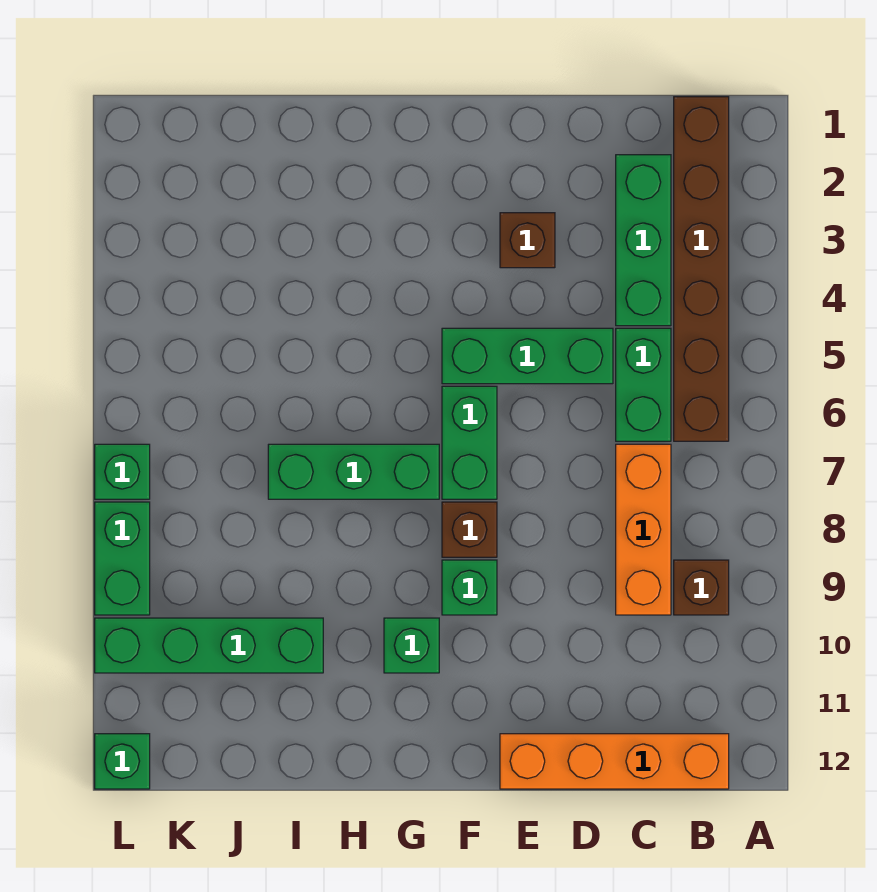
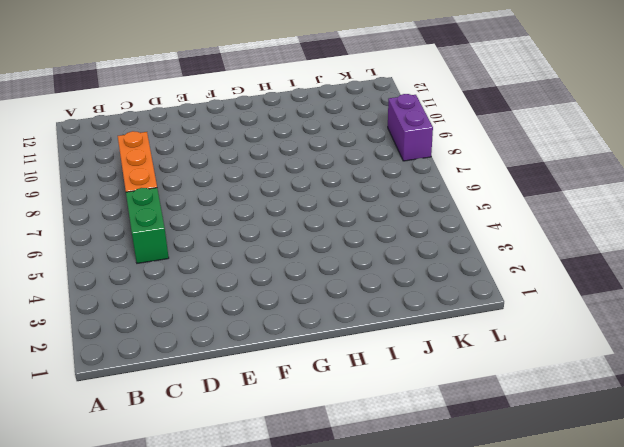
purple 1x2 brick [388,94,433,161] -> green 1x2 brick [95,502,150,615]
none -> brown 1x6 brick [674,97,729,441]
none -> brown 1x1 brick [674,560,729,615]
none -> orange 1x4 brick [500,734,729,789]

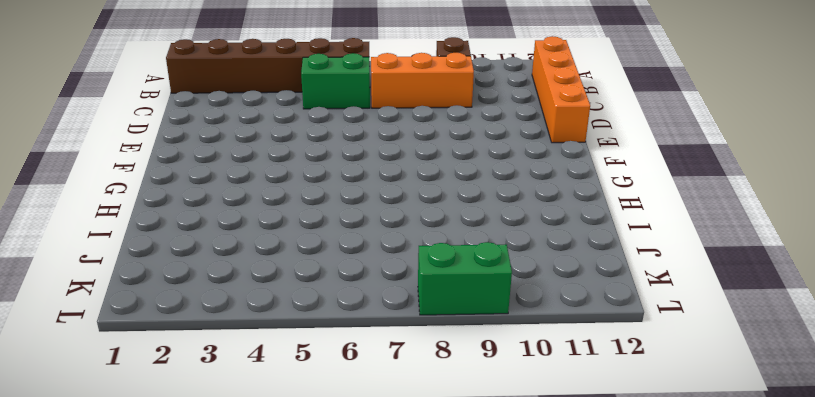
none -> green 1x3 brick [616,155,671,326]
none -> green 1x3 brick [442,328,613,384]
none -> brown 1x1 brick [500,213,555,268]

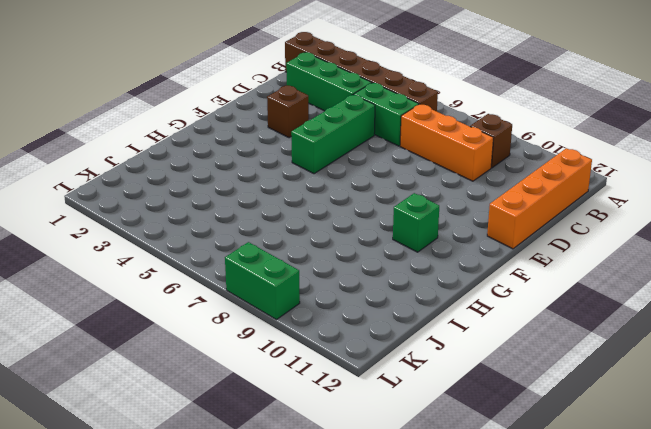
none -> green 1x2 brick [442,386,497,499]
none -> brown 1x1 brick [442,502,497,557]
none -> green 1x1 brick [442,560,497,615]

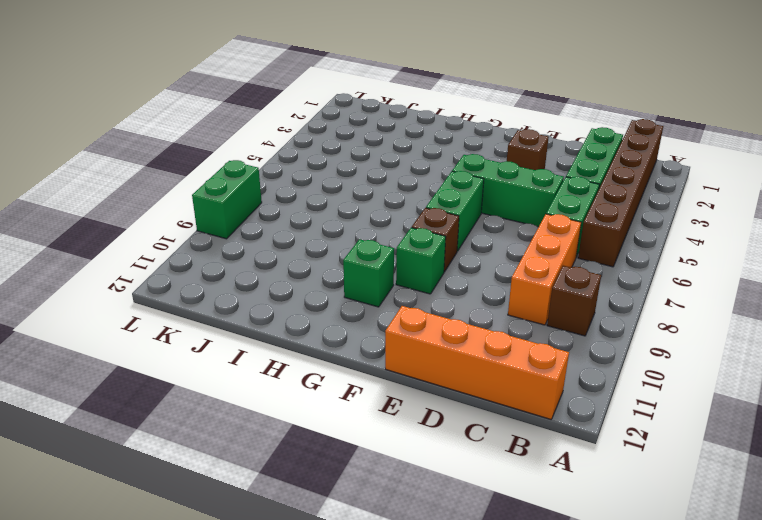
none -> green 1x3 brick [268,444,439,499]
none -> green 1x4 brick [95,618,323,673]
none -> green 1x1 brick [95,444,150,499]

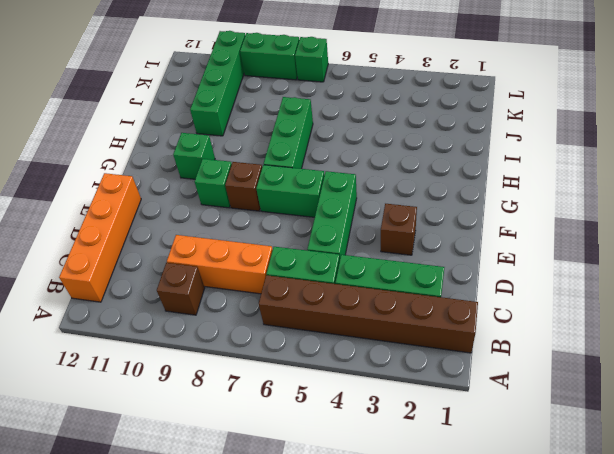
none -> green 1x1 brick [95,734,150,789]

